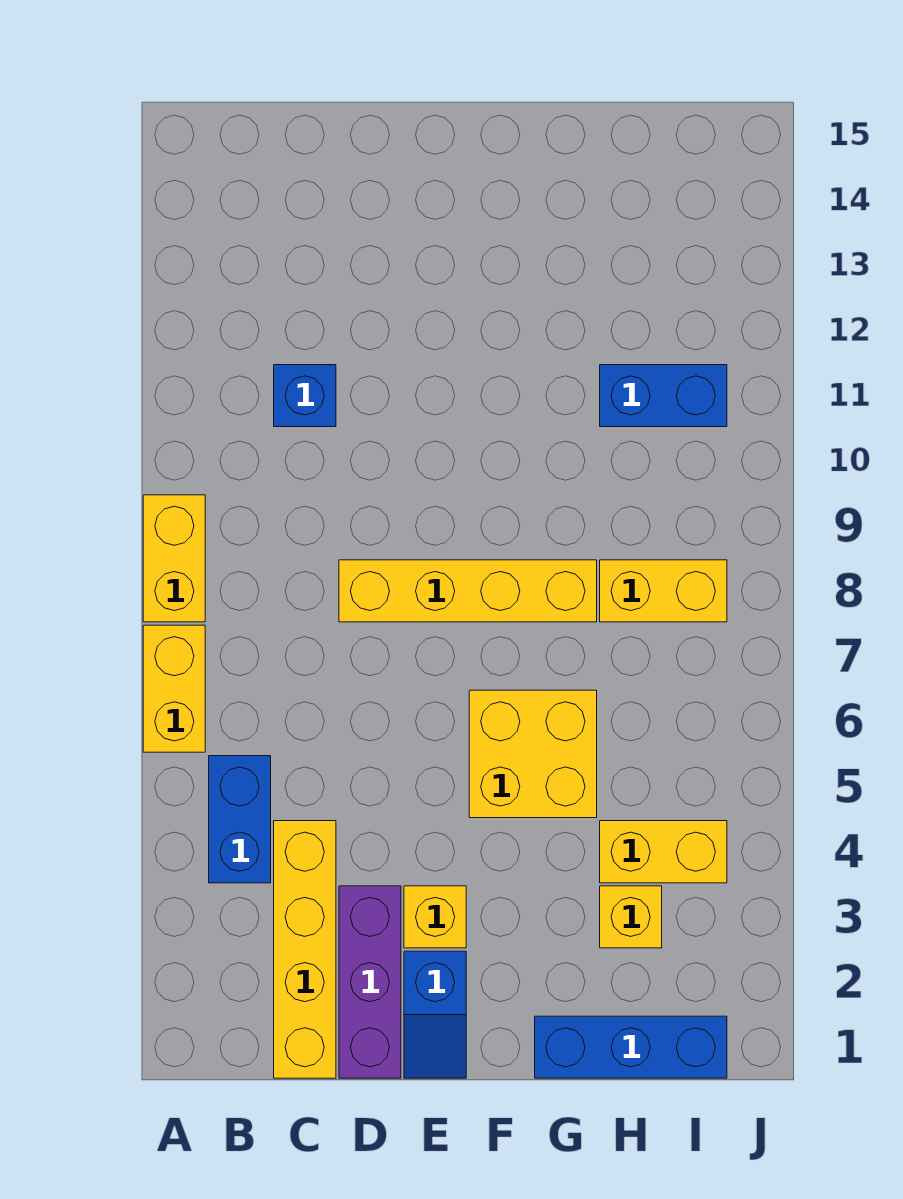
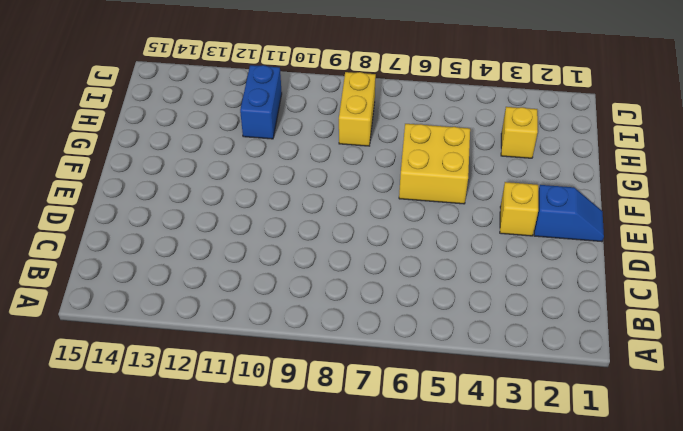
none -> yellow 1x2 brick [143,625,205,752]
none -> yellow 1x2 brick [143,495,205,622]
none -> blue 1x2 brick [209,756,271,883]

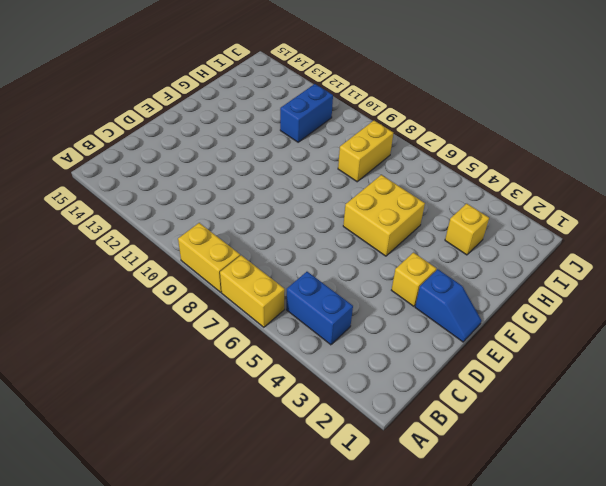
none -> yellow 1x4 brick [274,821,336,1078]
none -> blue 1x1 brick [274,365,336,427]
none -> purple 1x3 brick [339,886,401,1078]

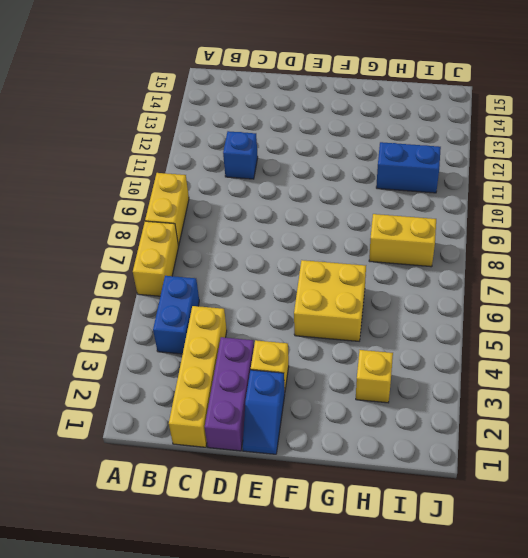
none -> yellow 1x4 brick [339,560,597,622]
none -> blue 1x3 brick [535,1016,727,1078]
none -> yellow 1x2 brick [600,821,727,883]

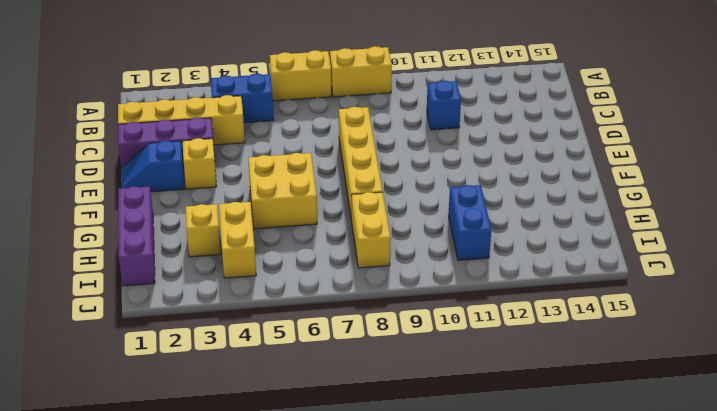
purple 1x3 brick [118,186,155,286] -> blue 1x3 brick [535,1016,727,1078]

